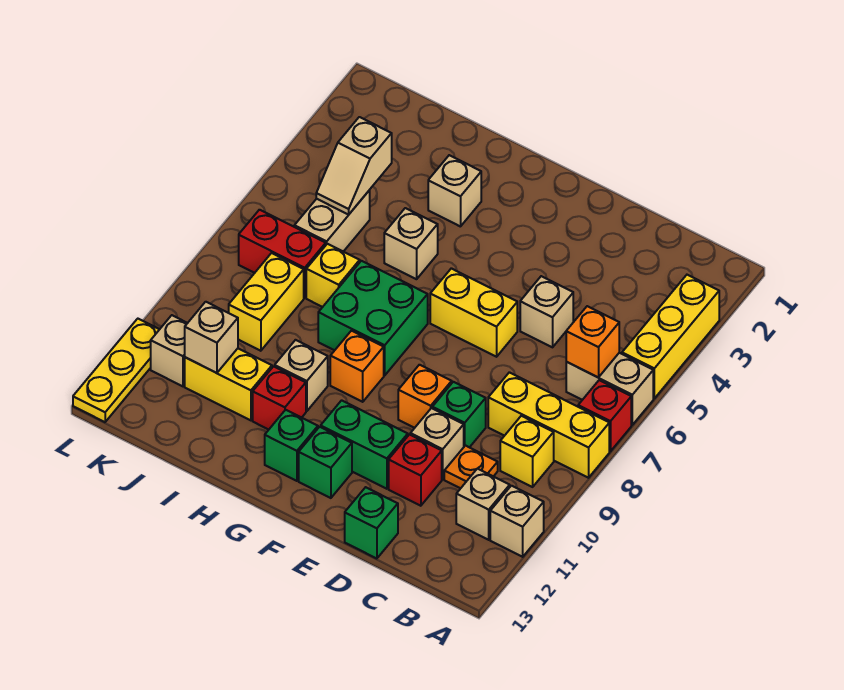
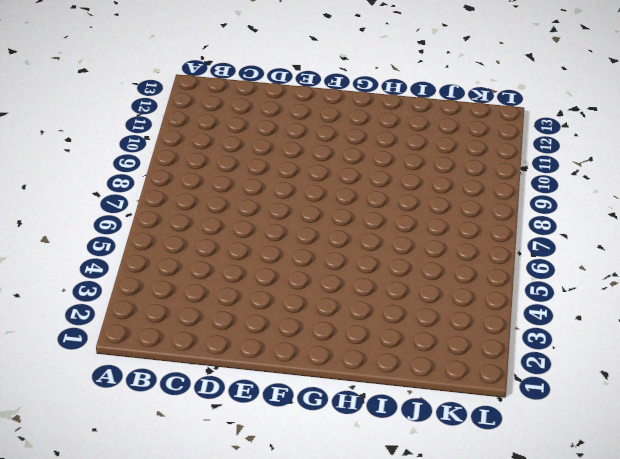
none -> yellow 1x3 brick [622,275,719,398]
none -> tan 1x2 brick [566,353,653,425]
none -> red 1x1 brick [578,380,631,451]
none -> yellow 1x3 brick [488,372,609,478]

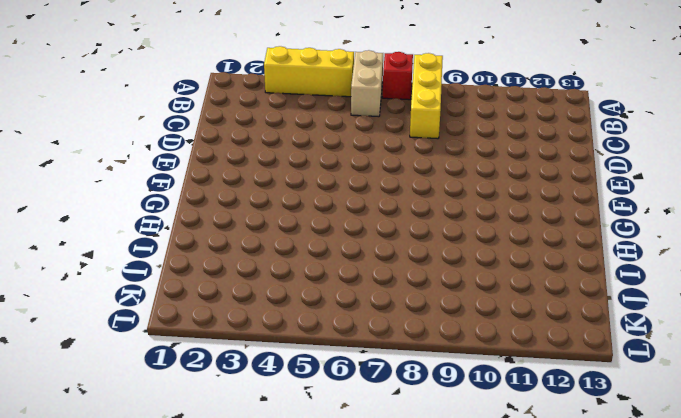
none -> tan 1x1 brick [490,486,544,557]
none -> yellow 1x1 brick [500,416,554,487]
none -> tan 1x1 brick [456,469,510,540]
none -> orange 1x1 plate [444,446,498,488]

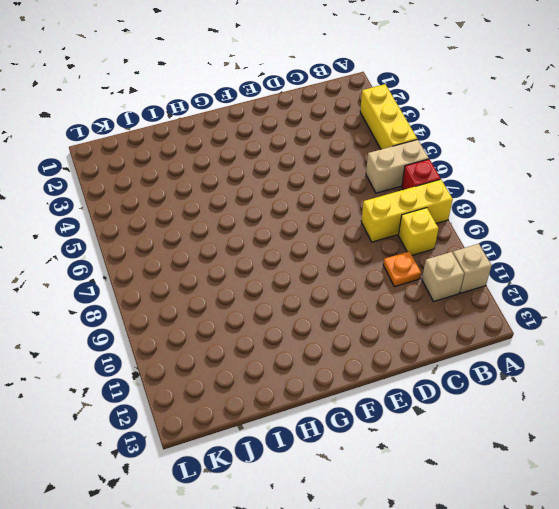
none -> tan 1x1 brick [520,276,573,347]
none -> green 1x1 brick [432,382,486,447]
none -> tan 1x1 brick [410,408,464,479]
none -> red 1x1 brick [389,435,442,506]

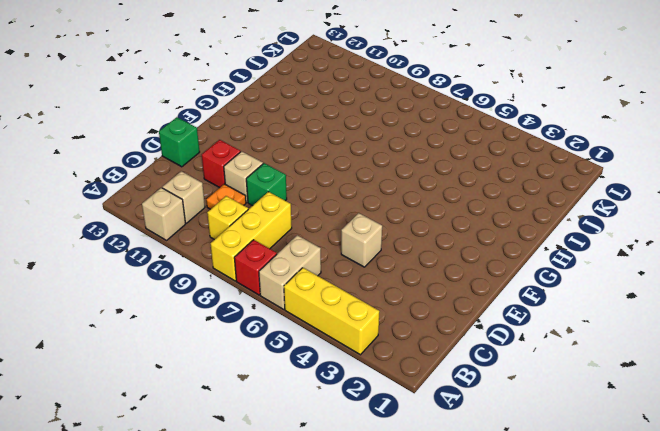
none -> yellow 1x2 brick [430,268,517,357]
none -> orange 1x1 brick [398,365,452,428]
none -> green 1x2 brick [321,400,408,489]
none -> green 1x1 brick [299,427,352,498]

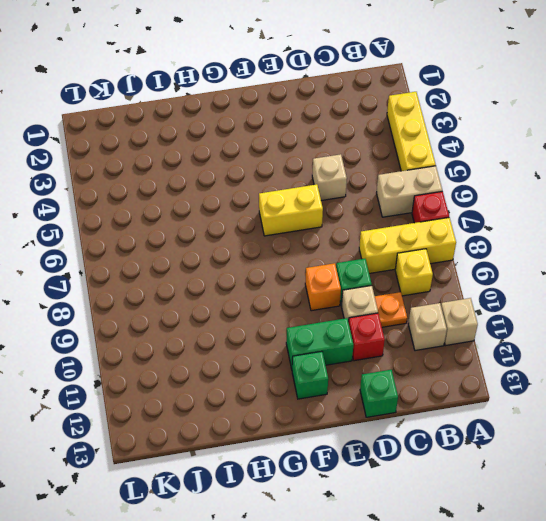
none -> green 2x2 brick [318,261,428,375]
none -> orange 1x1 brick [330,331,384,402]
none -> green 1x1 brick [265,410,318,481]
none -> tan 1x1 brick [428,155,481,227]

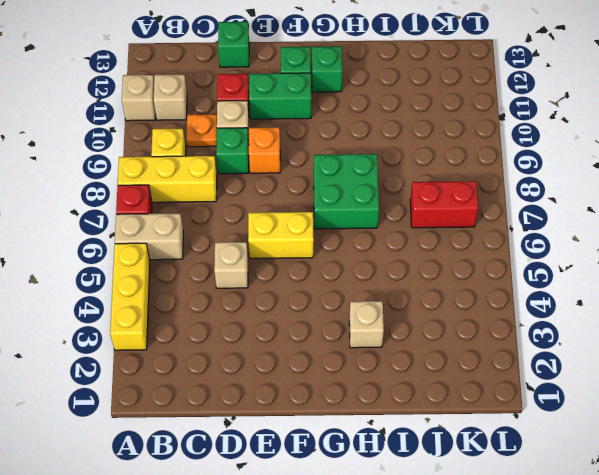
none -> orange 1x1 brick [330,331,384,402]
none -> tan 1x1 brick [384,208,438,279]
none -> tan 1x1 brick [275,340,328,411]
none -> red 1x1 brick [253,366,306,430]

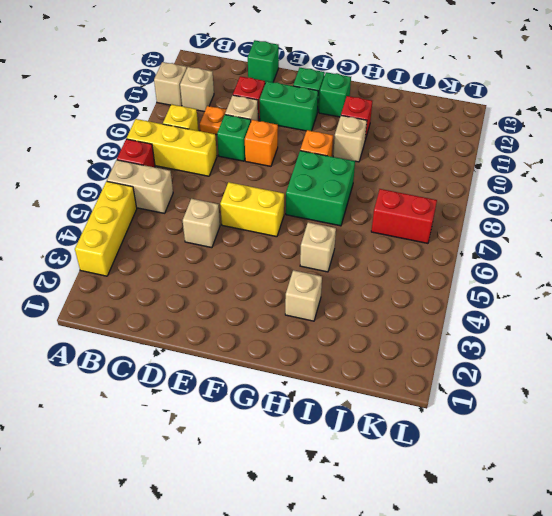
none -> yellow 1x1 brick [306,244,360,307]
none -> yellow 1x2 brick [185,349,272,420]
none -> tan 1x2 brick [294,190,370,252]
none -> yellow 1x2 brick [229,253,304,351]

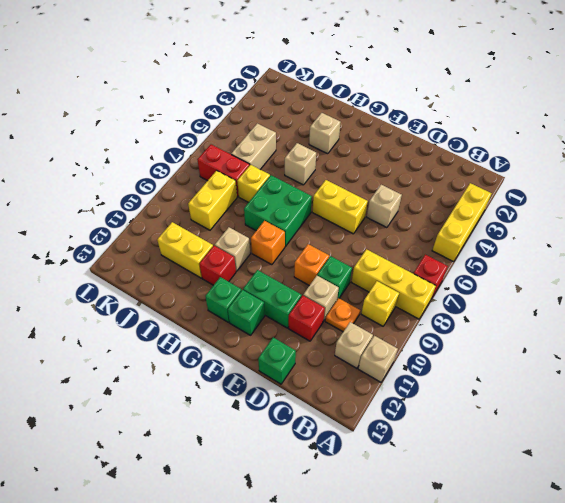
none -> tan 1x2 brick [566,353,653,425]
none -> tan 1x1 brick [151,315,187,386]
none -> yellow 1x3 plate [73,319,160,422]
none -> orange 1x1 brick [566,306,619,377]

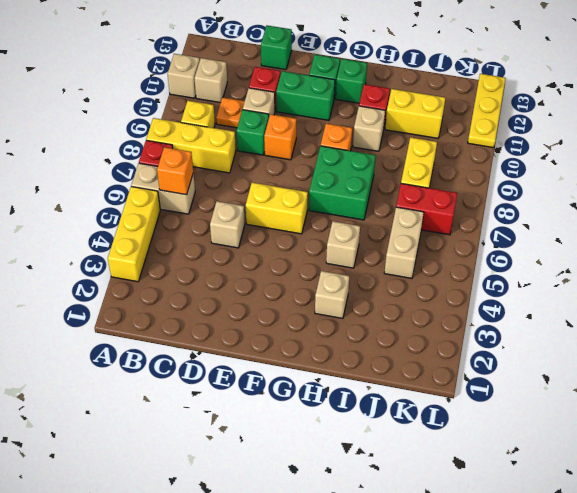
none -> yellow 1x1 brick [306,244,360,307]
none -> tan 1x1 brick [151,315,187,386]
none -> tan 1x2 slope [316,117,392,215]
none -> tan 1x1 brick [185,302,238,373]

